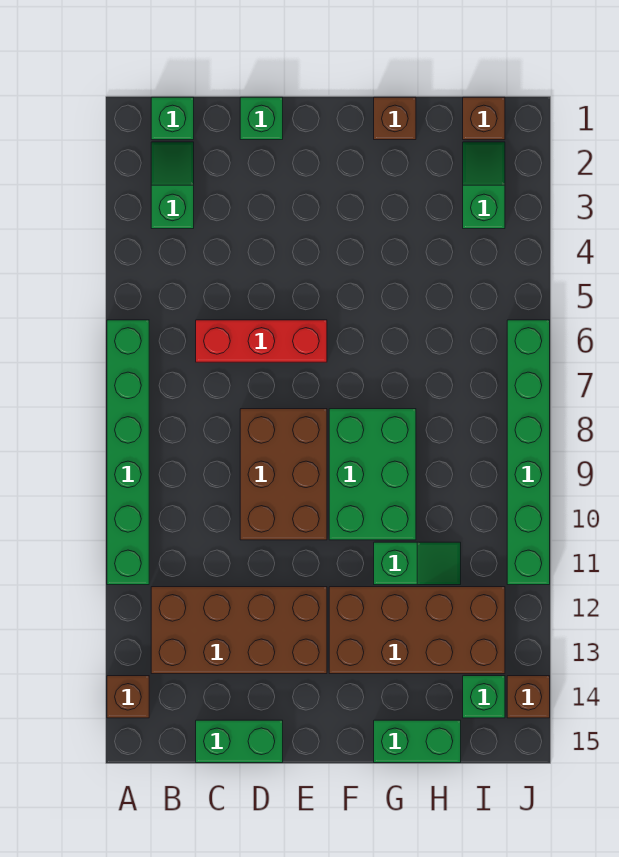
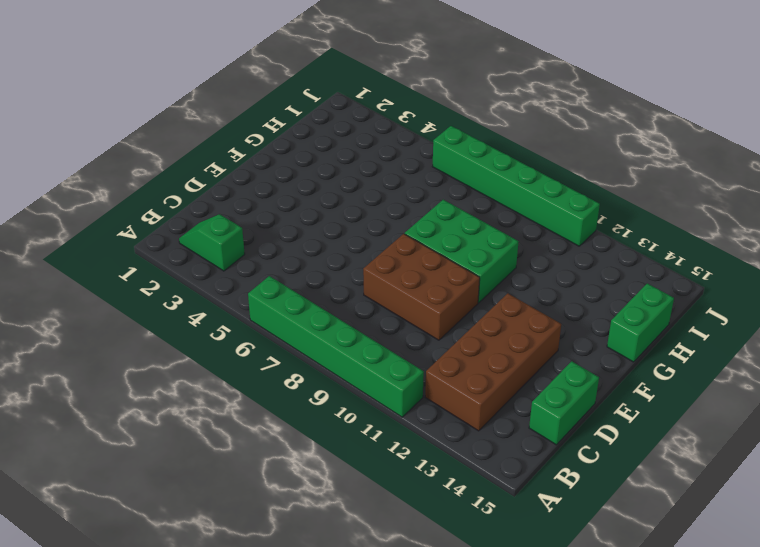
none -> brown 1x1 brick [107,676,149,718]
none -> green 1x1 brick [151,97,194,140]
none -> red 1x3 brick [196,320,327,362]

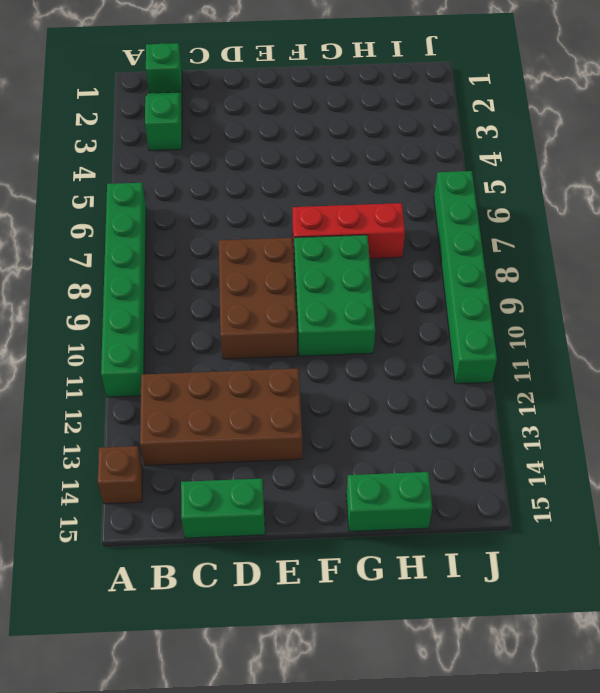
red 1x3 brick [293,203,405,259] -> red 1x3 brick moved to [196,320,327,362]
none -> green 1x1 brick [240,97,283,140]
none -> brown 2x4 brick [329,587,505,674]
none -> brown 1x1 brick [374,97,416,140]

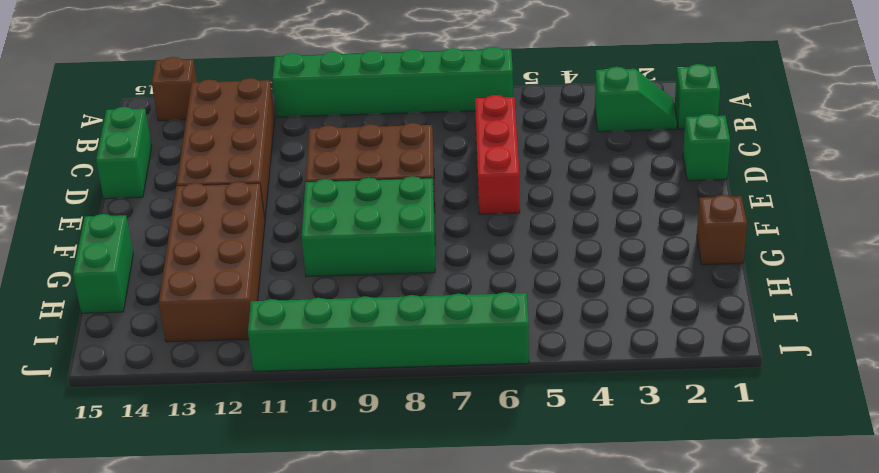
none -> green 1x2 slope [374,542,461,585]
none -> brown 1x1 brick [463,97,505,140]
none -> green 1x2 slope [463,142,505,229]

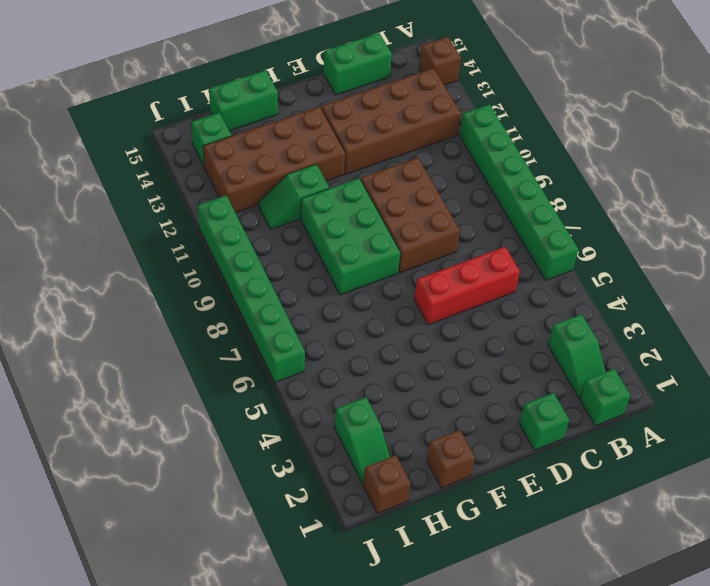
none -> brown 1x1 brick [507,676,550,718]

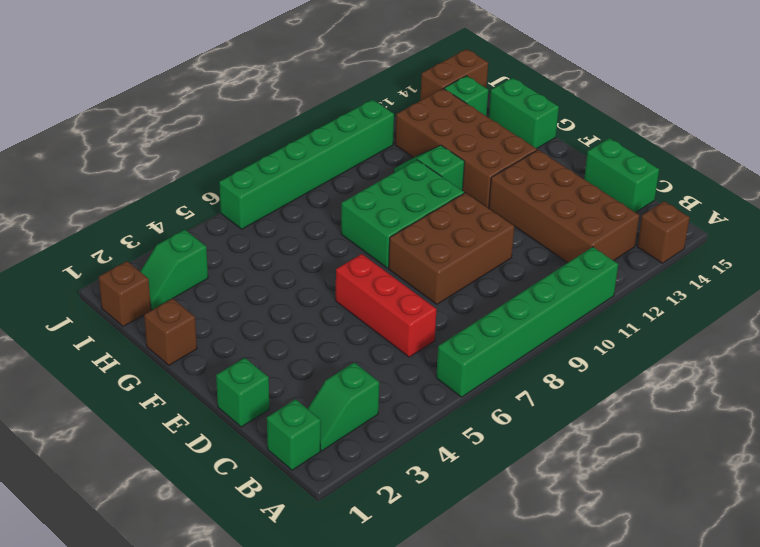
brown 1x2 brick [420,49,488,101] -> brown 1x1 brick [507,676,550,718]

